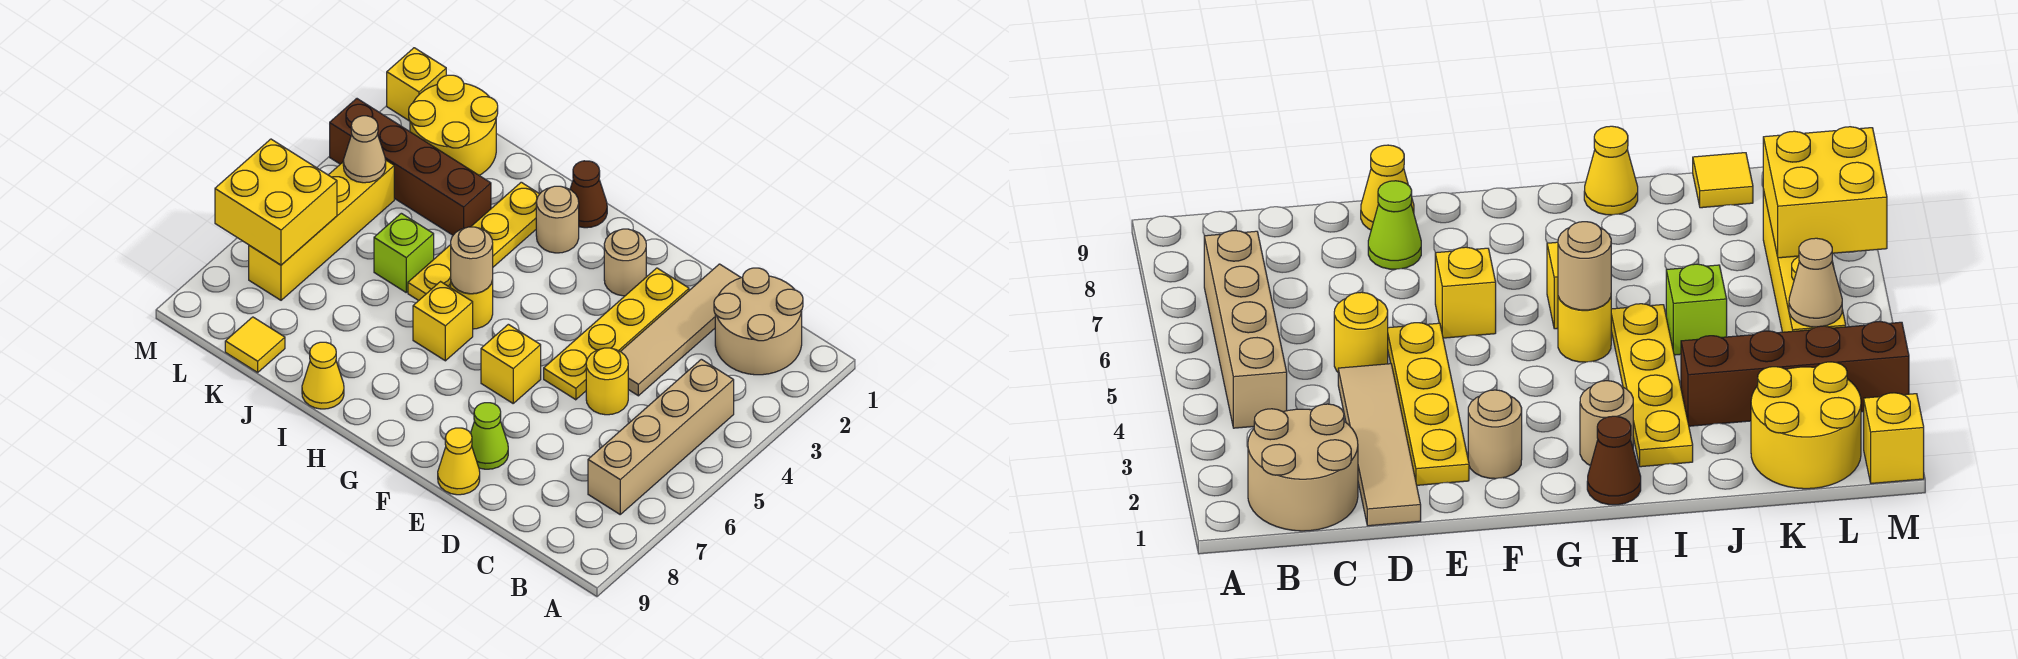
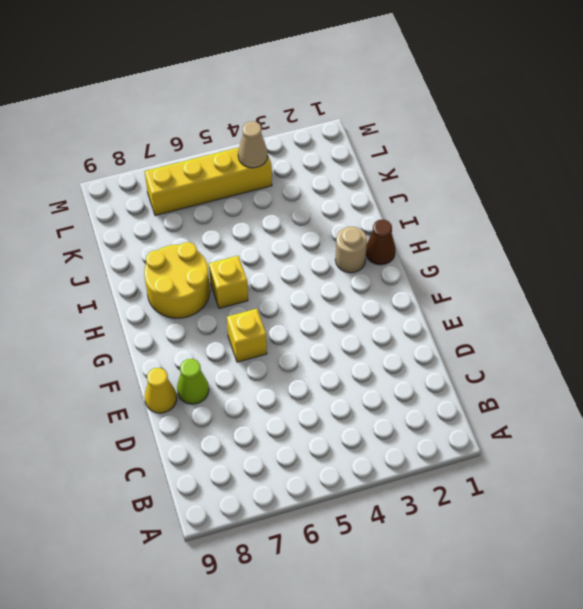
yellow 2x2 round brick [144,242,210,318] -> yellow 2x2 round brick moved to [409,75,498,175]
none -> tan 2x2 round brick [714,268,803,375]
none -> tan 1x4 brick [588,359,734,514]
none -> tan 1x4 tile [620,264,741,396]

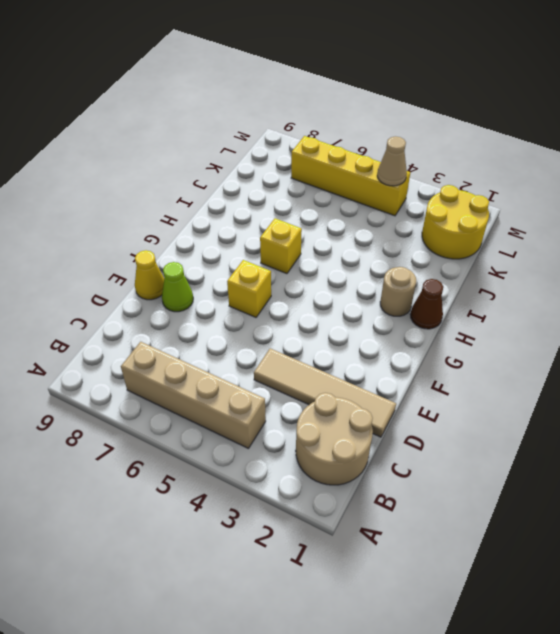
none -> yellow 1x1 round brick [586,348,628,415]
none -> yellow 1x4 plate [544,268,689,400]
none -> tan 1x1 round brick [604,229,646,296]

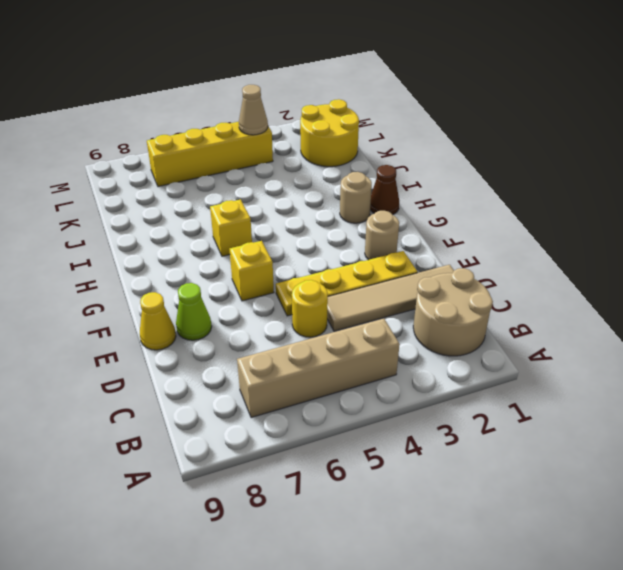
none -> yellow 1x1 round brick [451,280,493,329]
none -> yellow 1x4 plate [408,182,539,301]
none -> yellow 1x1 cone [302,342,344,409]

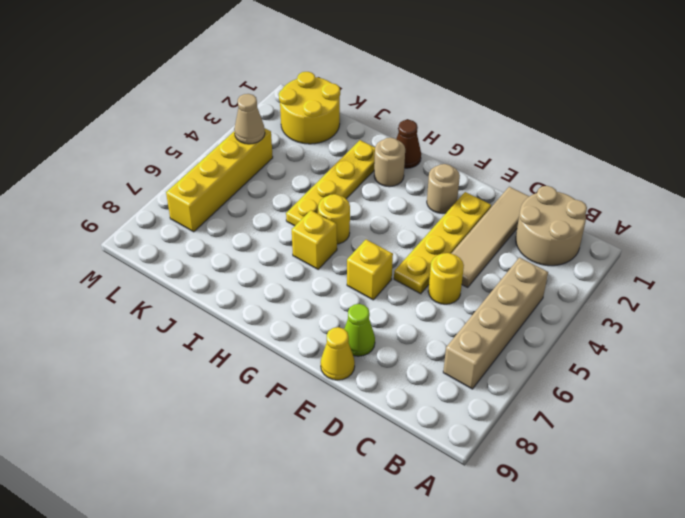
none -> yellow 1x1 cone [302,342,344,409]
none -> brown 1x4 brick [330,99,491,235]
none -> lime 1x1 brick [374,213,434,292]

